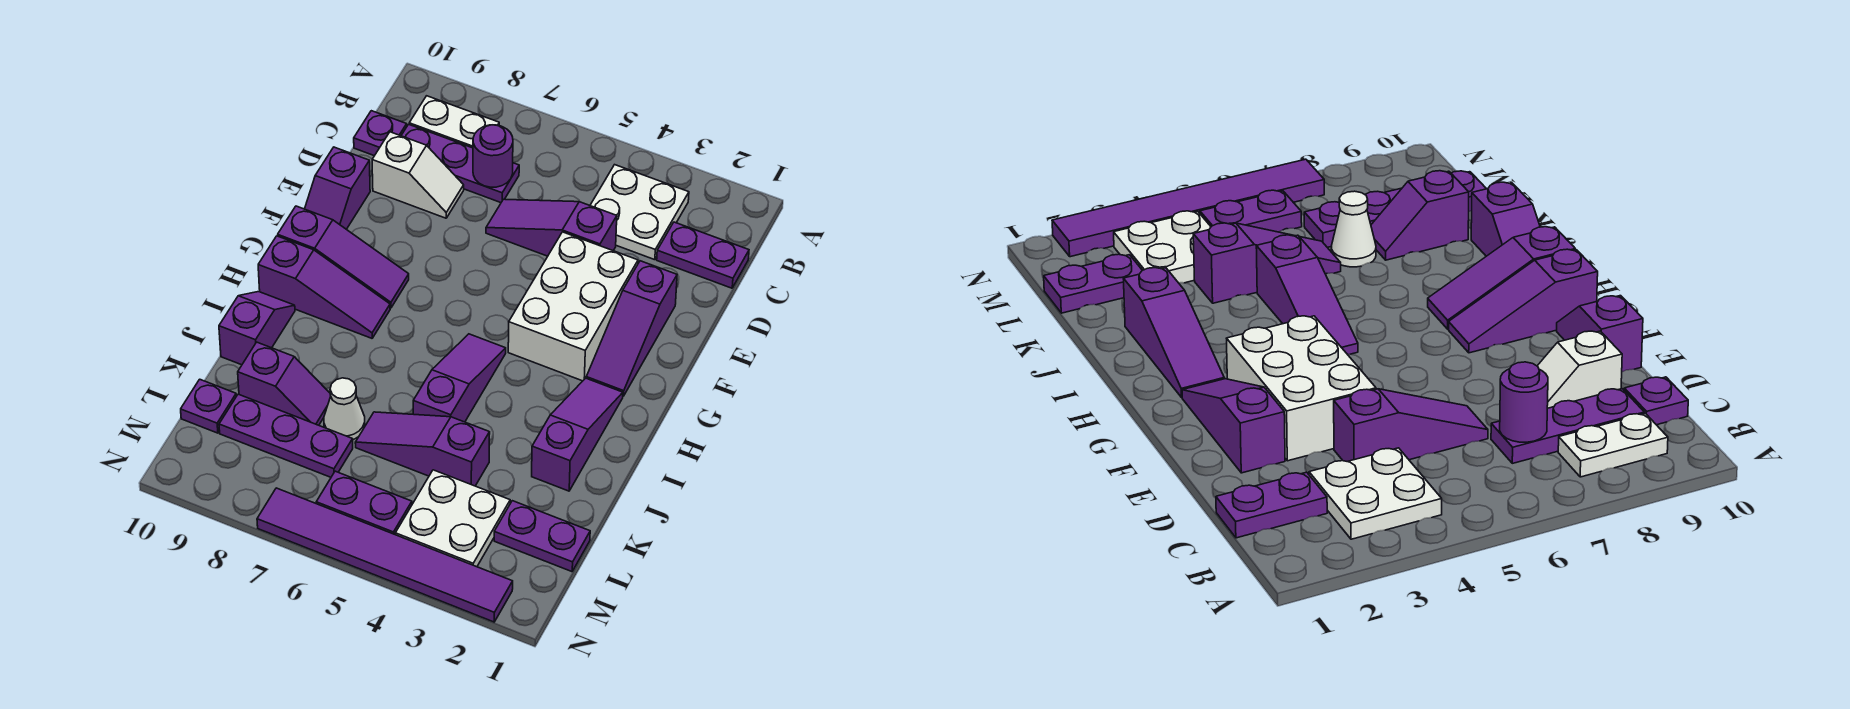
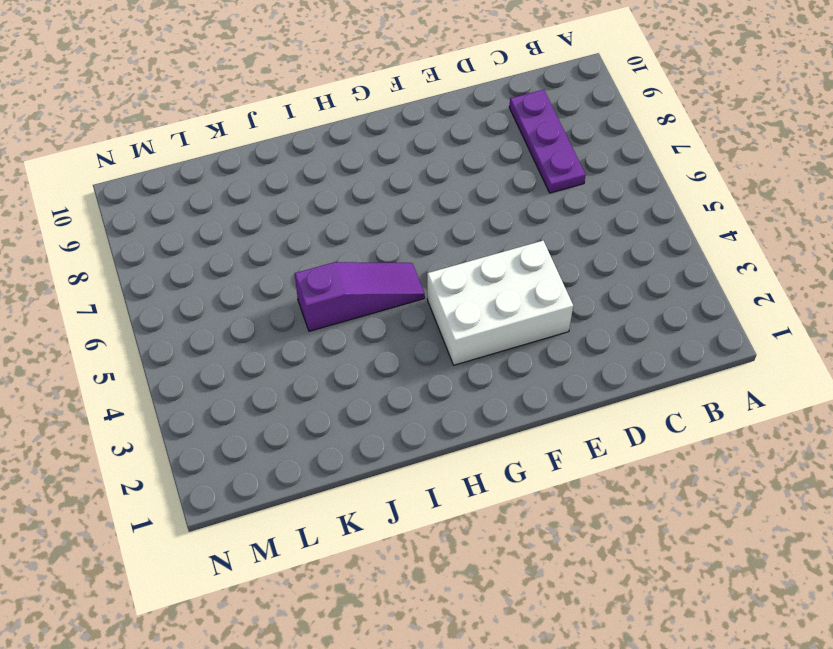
none -> white 2x2 plate [590,165,689,260]
none -> white 1x2 plate [409,96,499,148]
none -> purple 1x2 plate [657,222,749,288]

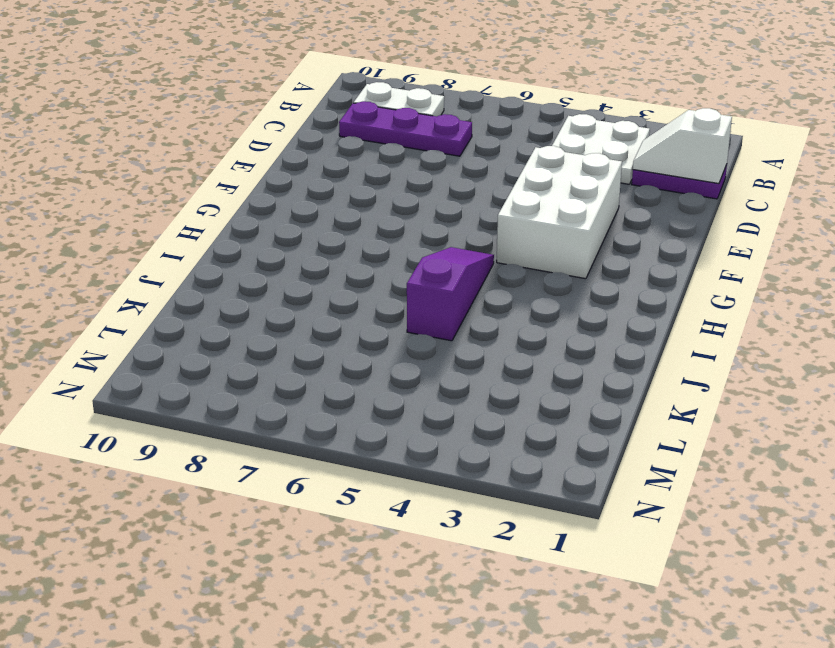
white 1x2 slope [633,108,732,184] -> white 1x2 slope turned to [372,132,464,218]
none -> purple 1x1 plate [354,111,407,156]
none -> purple 1x3 slope [486,199,617,256]
none -> purple 1x3 slope [586,261,677,396]

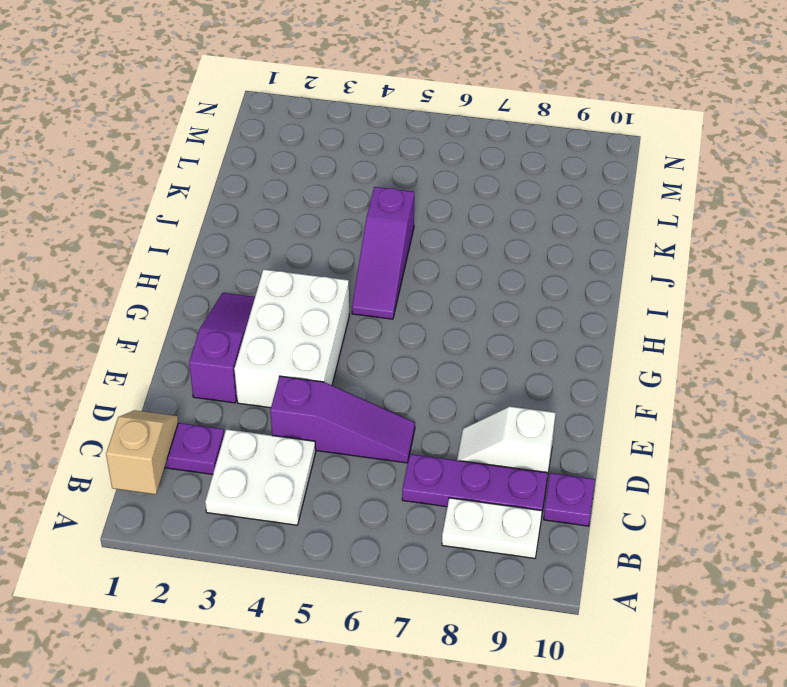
tan 1x2 slope [106,410,178,494] -> none
none -> purple 1x2 slope [305,147,370,229]
none -> purple 1x3 slope [278,206,409,308]
none -> purple 1x3 slope [532,378,623,491]

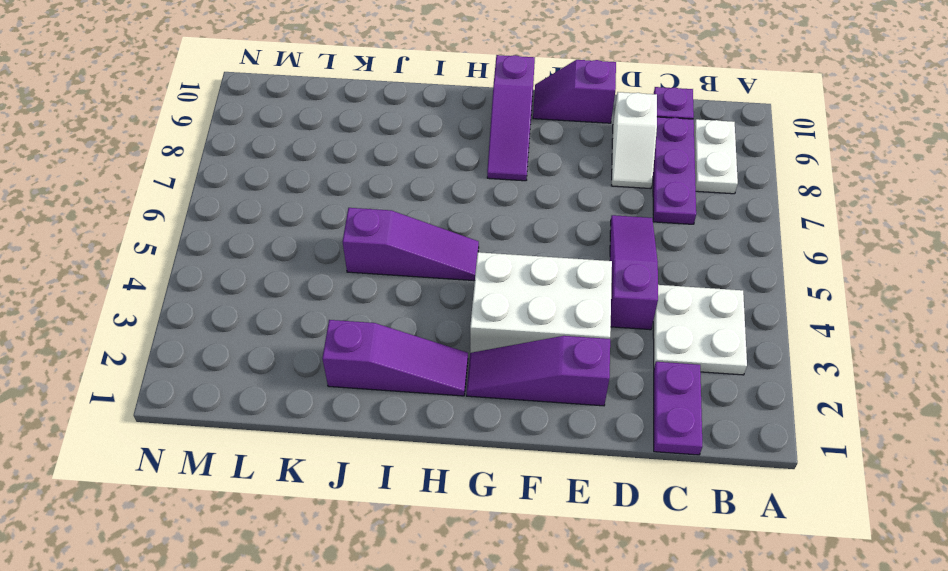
none -> purple 1x3 slope [258,236,390,338]
none -> purple 1x2 slope [219,292,295,365]
none -> purple 1x3 slope [355,412,490,486]

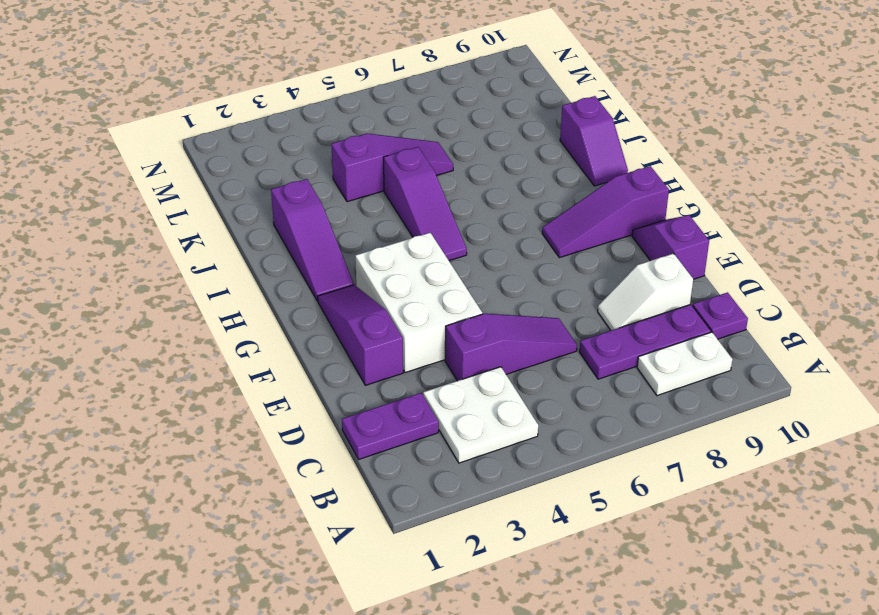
none -> purple 1x3 slope [258,236,390,338]
none -> white 1x1 cone [324,378,365,440]
none -> purple 1x2 slope [238,342,331,425]

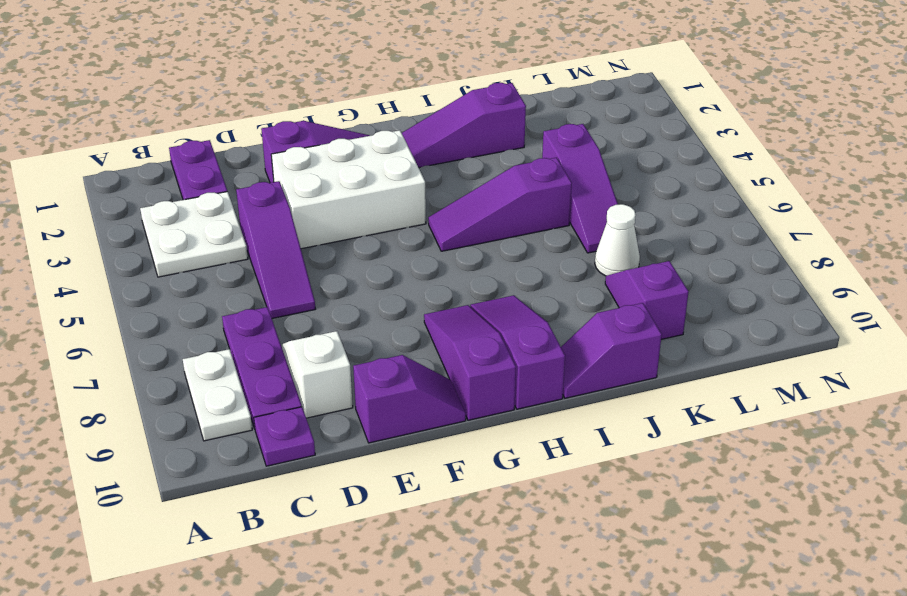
none -> purple 1x2 plate [494,501,590,572]
none -> white 2x2 plate [395,470,510,567]
none -> purple 1x3 plate [219,394,353,477]

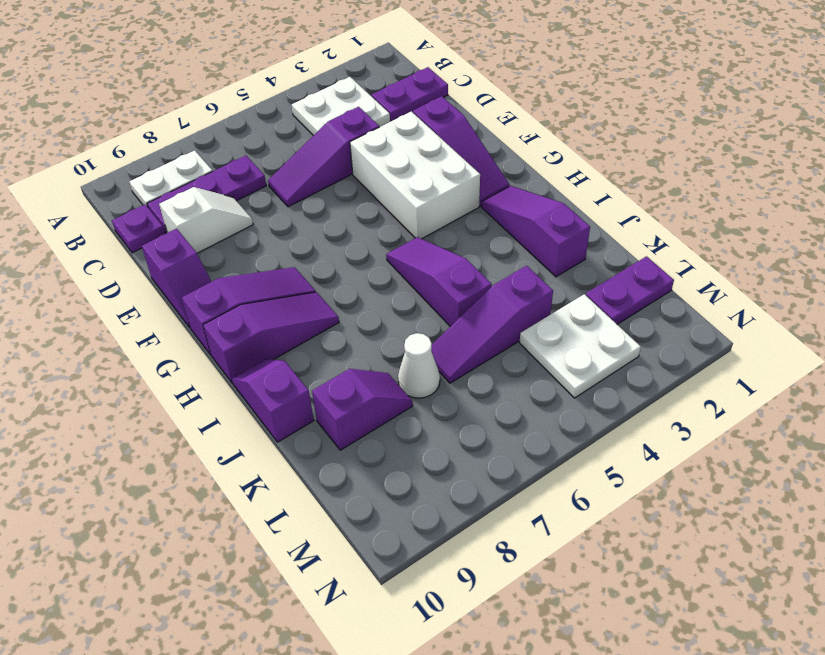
none -> purple 1x3 plate [219,394,353,477]
none -> purple 1x1 plate [181,379,236,433]
none -> purple 1x2 plate [316,471,412,534]

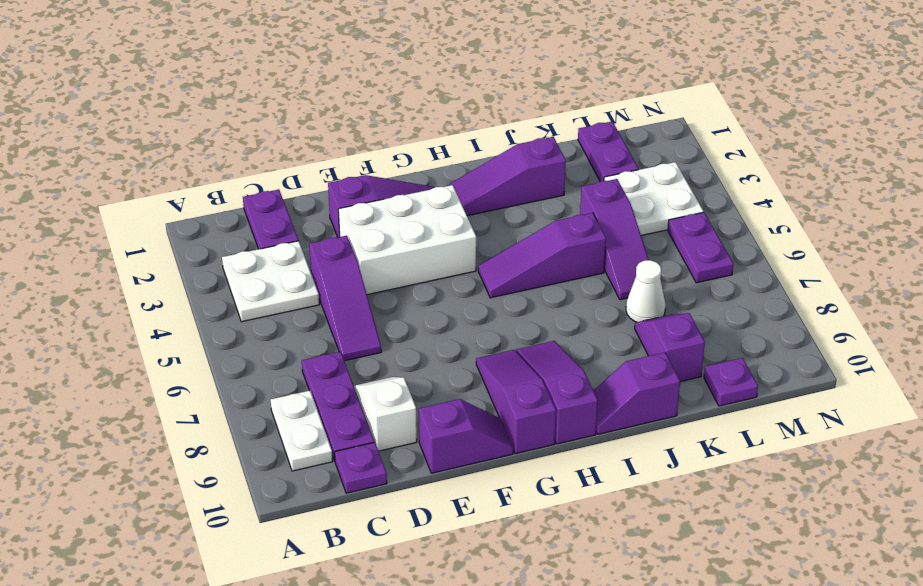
none -> purple 1x3 plate [219,394,353,477]
none -> purple 1x6 tile [257,488,513,622]
none -> purple 1x1 round brick [473,125,513,187]

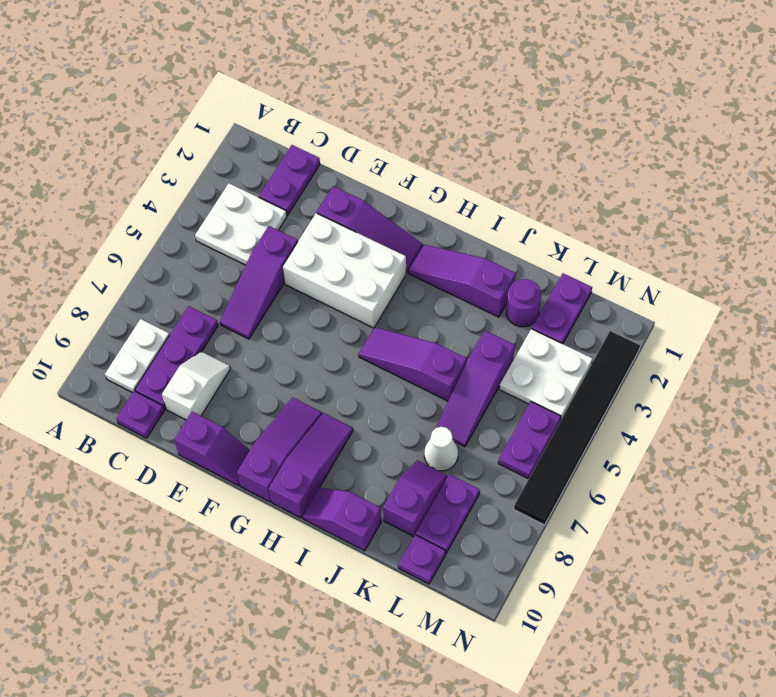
purple 1x1 round brick [506,279,541,327] -> purple 1x1 round brick moved to [473,125,513,187]
purple 1x2 plate [416,474,480,553] -> purple 1x3 plate [219,394,353,477]
black 1x6 tile [514,331,640,525] -> purple 1x6 tile [257,488,513,622]

